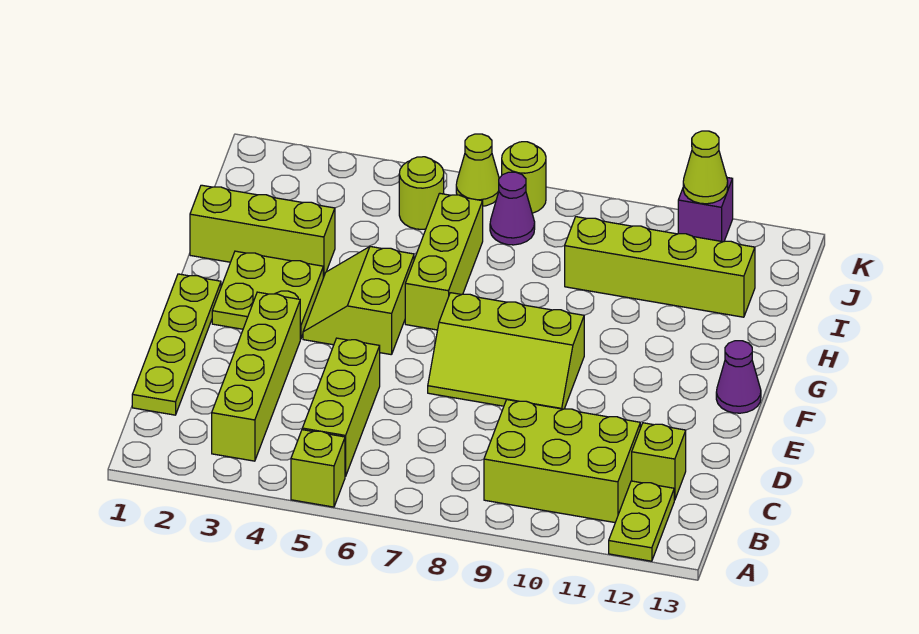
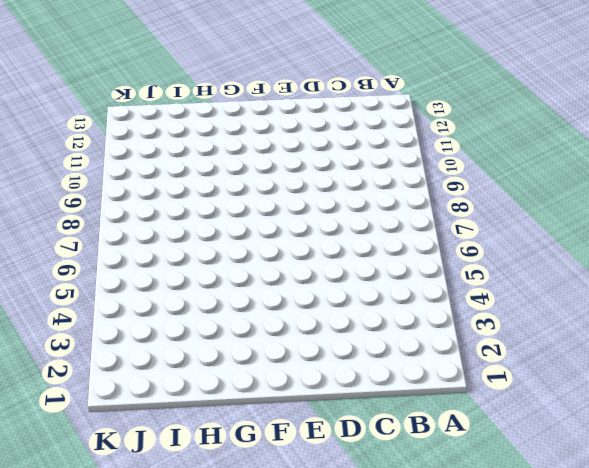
none -> lime 1x1 brick [291,430,345,507]
none -> lime 1x2 plate [609,481,674,561]
none -> lime 1x4 brick [212,292,300,461]

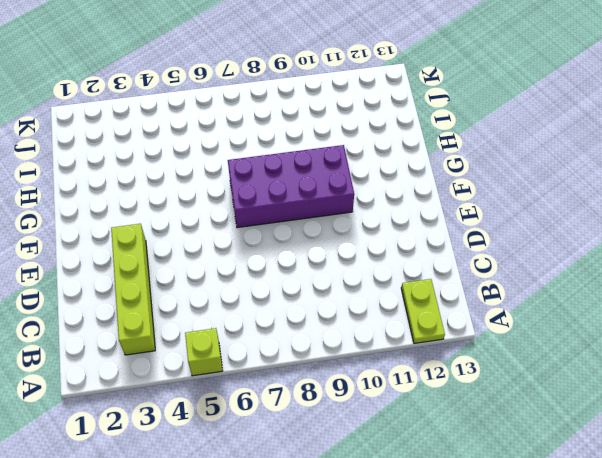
purple 2x4 brick [228,145,354,228] -> lime 2x3 slope [428,293,584,409]
none -> lime 1x3 brick [302,338,380,477]
none -> lime 2x3 brick [484,400,640,522]
none -> lime 1x4 plate [132,274,221,415]

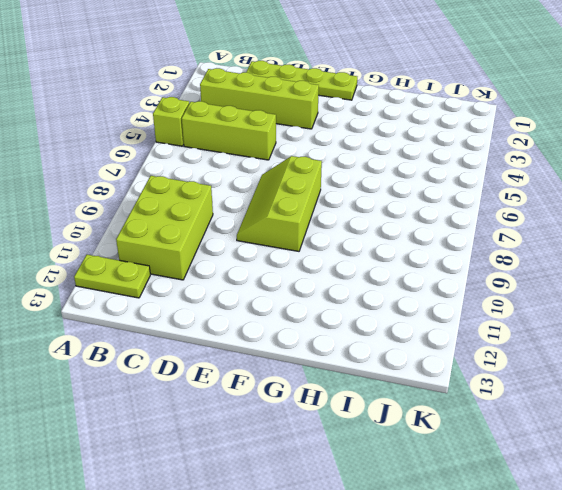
none -> lime 1x1 brick [632,423,686,500]
none -> lime 2x2 plate [212,251,323,339]
none -> lime 2x2 slope [303,247,414,355]

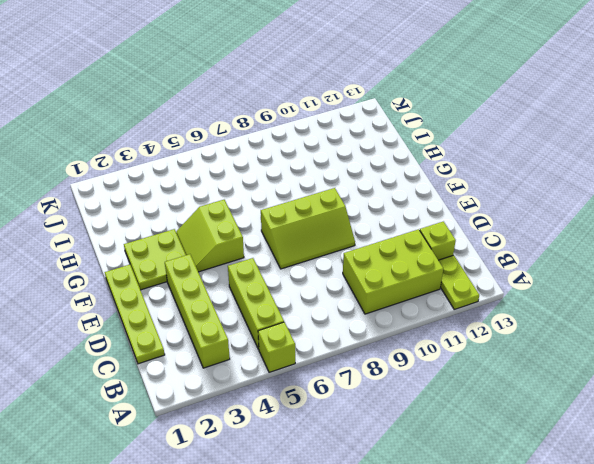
none -> purple 1x1 cone [716,341,761,413]
none -> lime 1x3 brick [405,193,483,330]
none -> lime 1x3 brick [190,185,335,278]

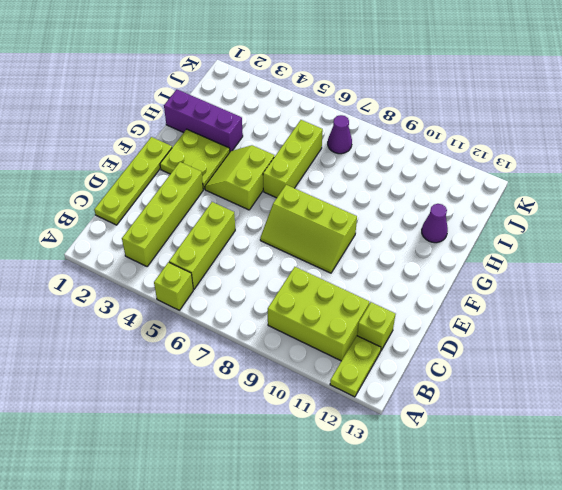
purple 1x3 brick [164,90,243,151] -> lime 1x3 brick [190,185,335,278]
purple 1x1 cone [422,204,448,243] -> purple 1x1 cone moved to [716,341,761,413]
none -> lime 1x4 brick [565,217,755,317]
none -> lime 1x1 round brick [399,157,444,229]
none -> lime 1x1 cone [456,134,499,206]

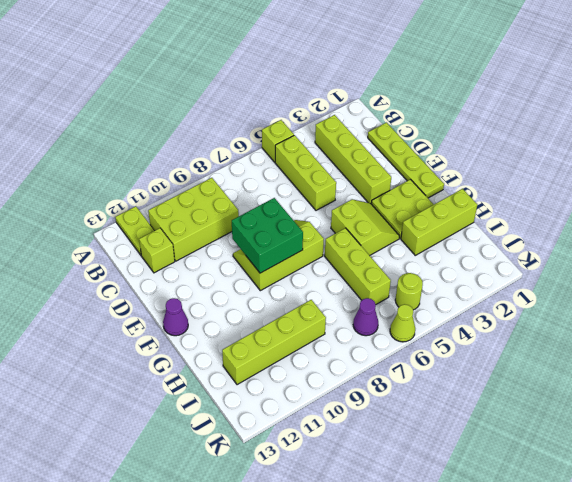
green 2x2 brick [232,198,303,273] -> none
none -> lime 1x1 round brick [502,142,546,213]
none -> purple 1x1 brick [678,178,733,242]
none -> lime 1x1 cone [683,131,728,204]

